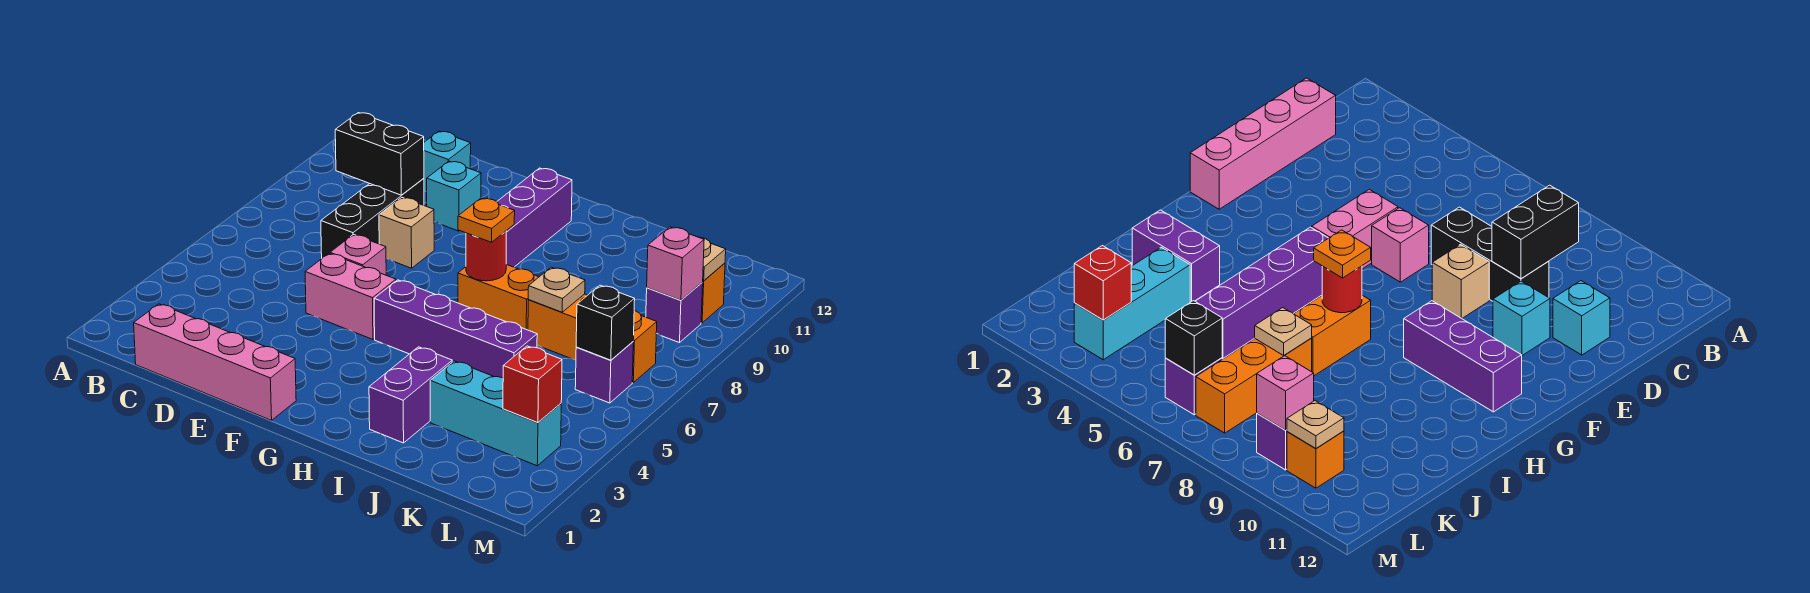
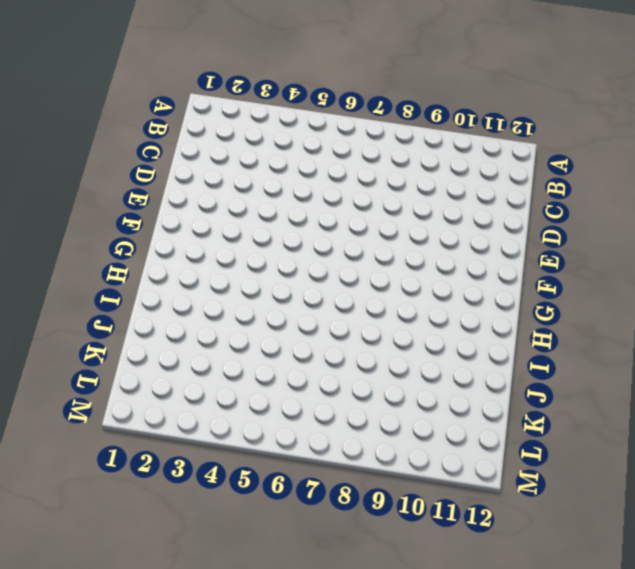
none -> pink 1x4 brick [134,304,296,420]
none -> black 1x3 brick [321,178,424,258]
none -> cyan 1x1 brick [424,131,471,192]

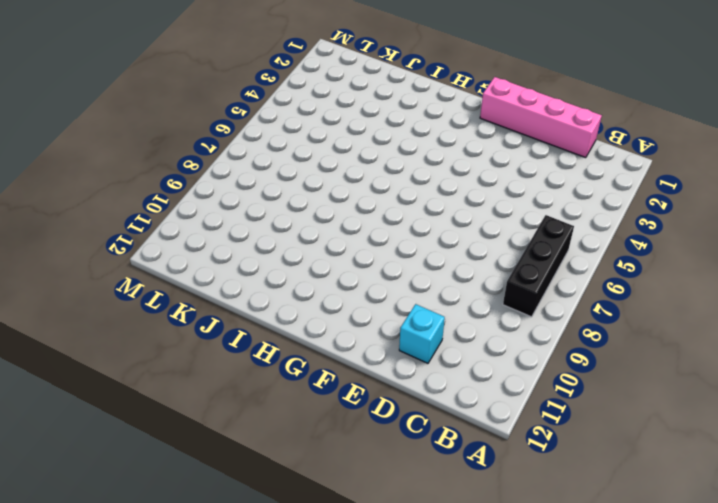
black 1x3 brick [503,215,574,317] -> black 1x3 brick moved to [321,178,424,258]
none -> pink 1x2 brick [305,253,396,339]
none -> pink 1x1 brick [330,234,386,275]
none -> tan 1x1 brick [379,198,434,268]

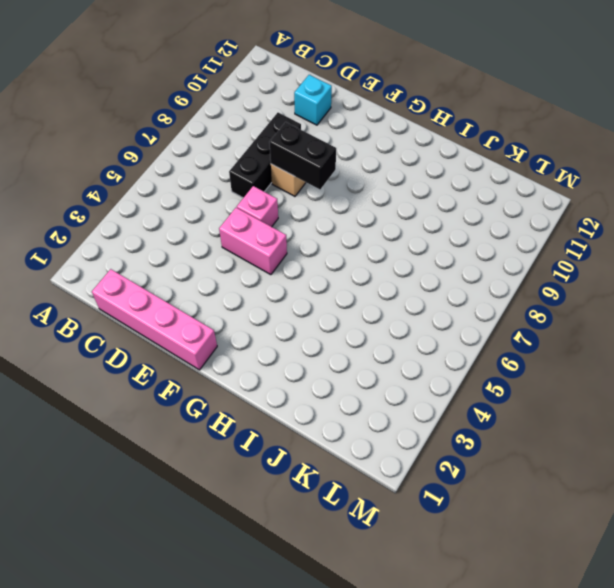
black 1x2 brick [269,122,336,189] -> black 1x2 brick moved to [335,113,424,195]
none -> cyan 1x1 brick [427,161,481,231]
none -> purple 1x4 brick [374,280,537,378]
none -> purple 1x3 brick [497,168,572,267]

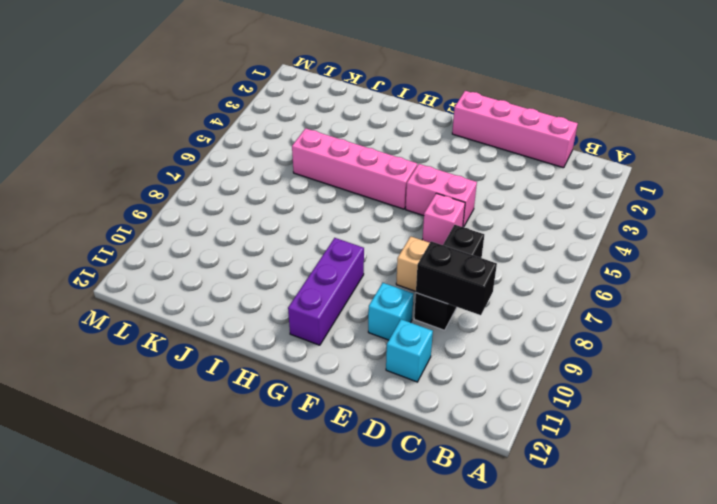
pink 1x4 brick [292,128,417,209] -> purple 1x4 brick [374,280,537,378]
none -> orange 1x2 brick [458,264,539,330]
none -> purple 1x2 brick [369,347,452,443]
none -> cyan 1x3 brick [430,361,561,466]

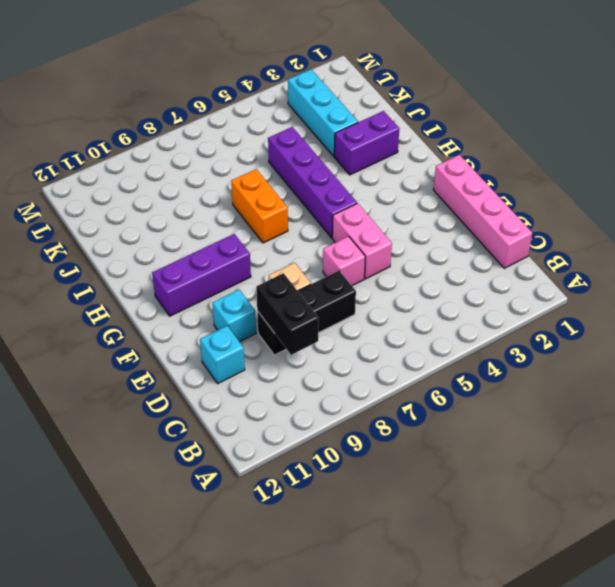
none -> orange 1x3 brick [528,294,657,382]
none -> purple 1x1 brick [575,342,633,403]
none -> purple 1x1 brick [646,283,703,343]

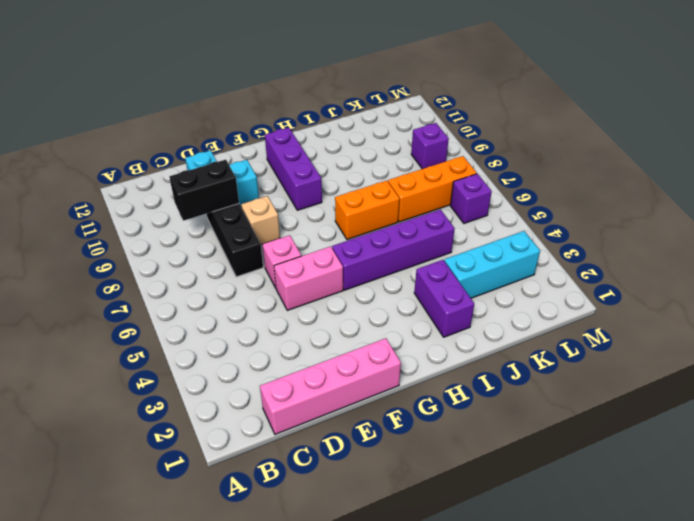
none -> orange 1x1 brick [701,263,725,323]
none -> red 1x1 round brick [466,231,506,281]
none -> tan 1x1 plate [528,267,585,312]

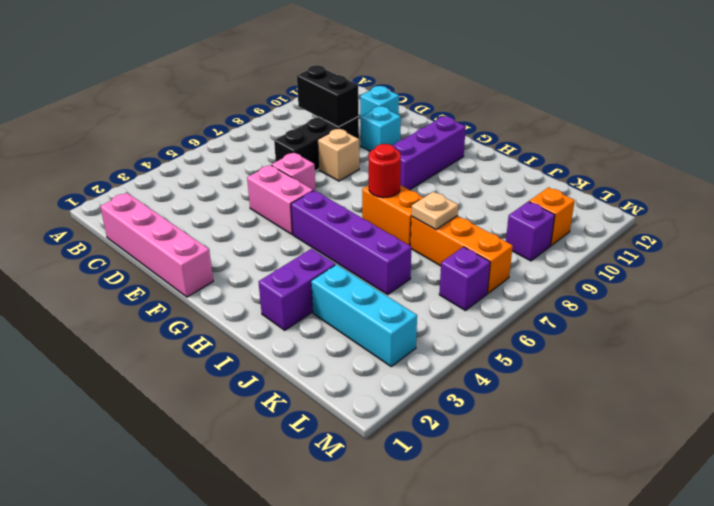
none -> red 1x1 brick [503,346,562,423]
none -> black 1x1 brick [576,285,635,360]
none -> pink 1x1 brick [647,227,704,300]

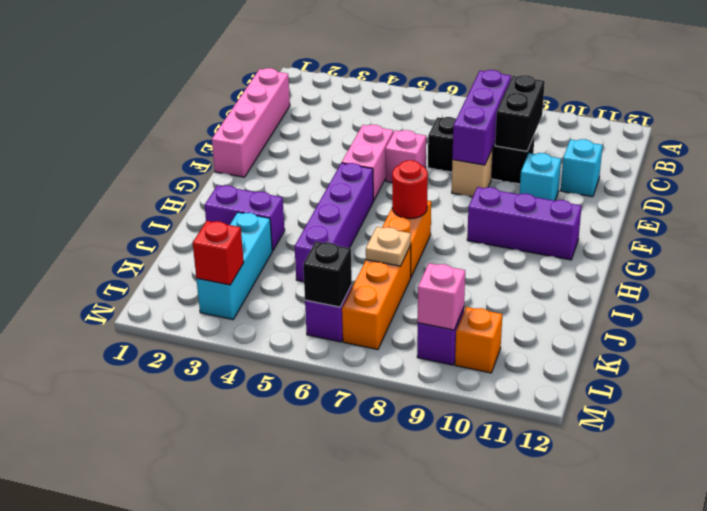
purple 1x3 brick [452,70,511,165] -> none
none -> tan 1x1 plate [699,237,726,281]
none -> orange 1x1 plate [458,198,515,242]

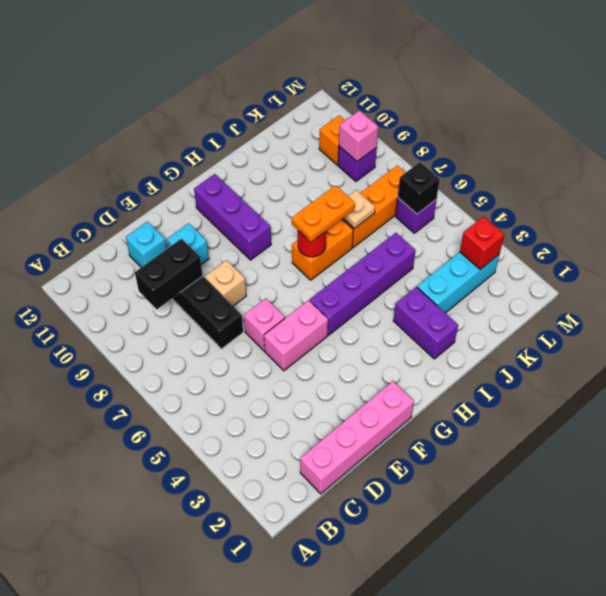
orange 1x2 plate [292,185,355,242] -> orange 1x1 plate [458,198,515,242]
none -> tan 1x1 plate [699,237,726,281]

